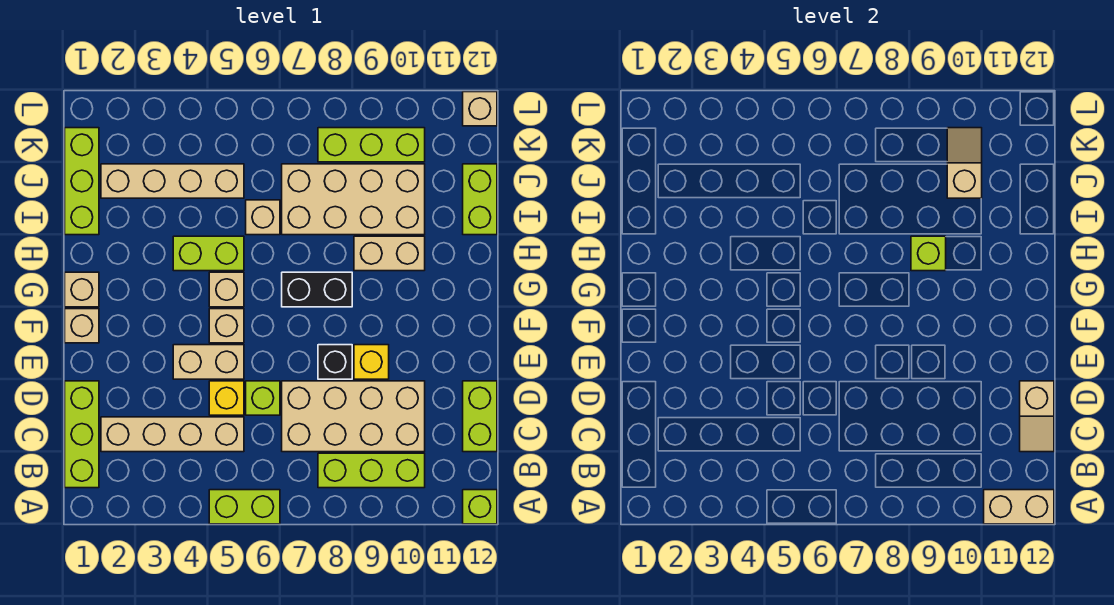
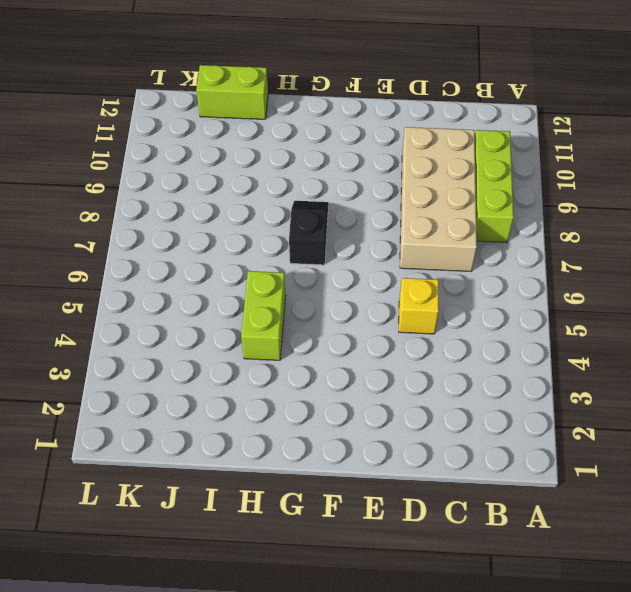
black 1x2 slope [289,201,328,265] -> black 1x2 brick [282,272,352,307]
none -> lime 1x2 brick [209,490,280,524]
none -> lime 1x1 brick [463,490,497,524]
none -> lime 1x3 brick [65,381,99,488]
none -> tan 1x4 brick [101,417,244,452]

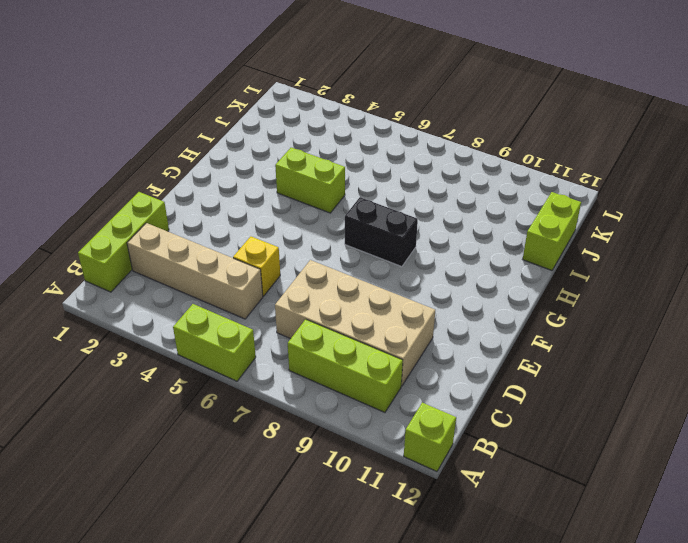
none -> lime 1x2 brick [463,381,497,452]
none -> lime 1x1 brick [246,381,280,415]
none -> tan 1x2 brick [173,345,244,379]
none -> black 1x1 brick [318,345,352,379]

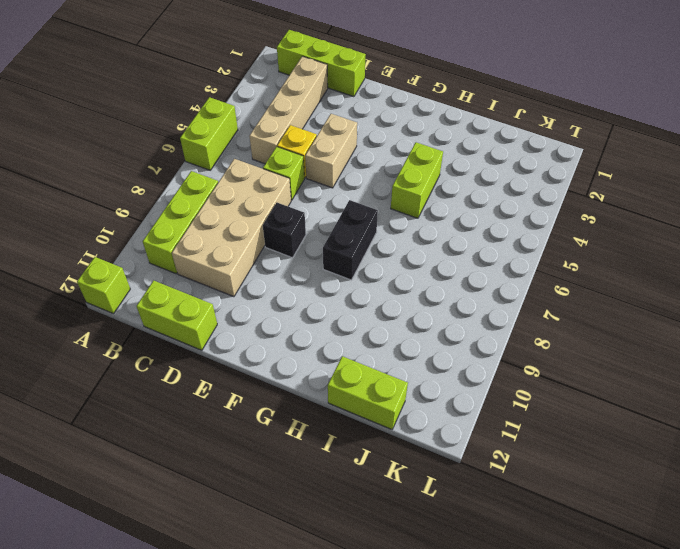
none -> yellow 1x1 brick [354,345,389,379]
none -> tan 1x1 brick [65,309,99,343]
none -> tan 1x1 brick [209,309,244,343]
none -> tan 1x1 brick [65,272,99,307]

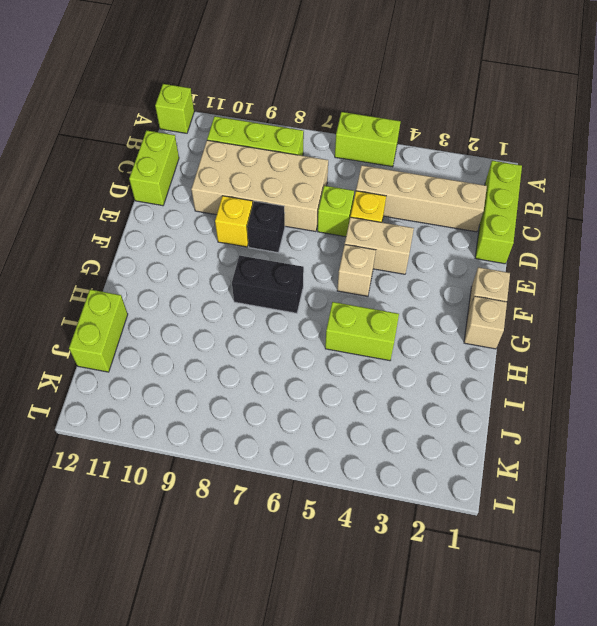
none -> tan 1x1 brick [209,272,244,307]
none -> tan 1x2 brick [354,236,425,271]
none -> lime 1x3 brick [65,128,99,235]
none -> tan 1x1 brick [246,200,280,235]

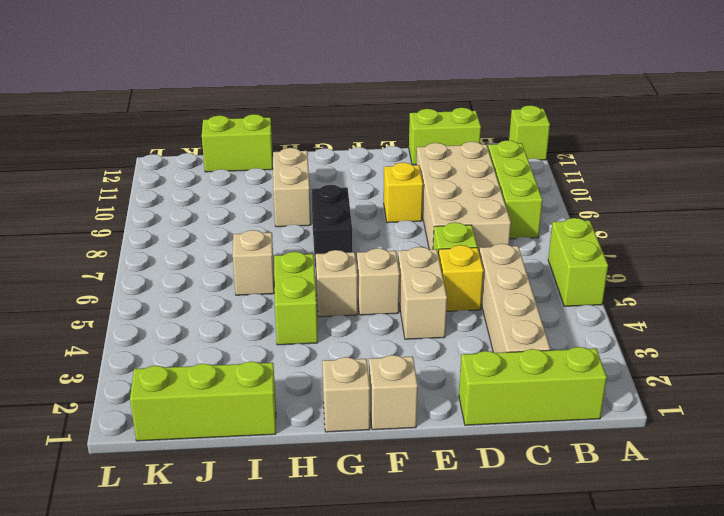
none -> black 1x1 brick [318,345,352,379]
none -> tan 2x4 brick [282,164,425,235]
none -> tan 1x4 brick [101,164,244,198]
none -> lime 1x3 brick [318,128,425,162]

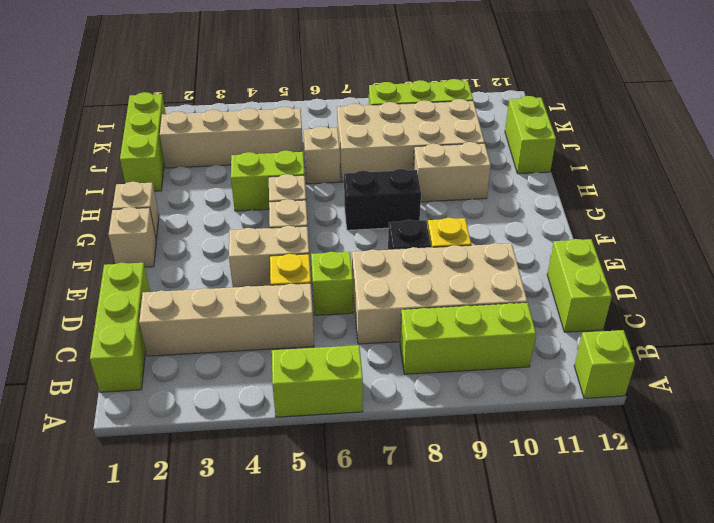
none -> tan 1x1 brick [463,92,497,126]
none -> tan 1x2 brick [984,490,1054,524]
none -> tan 1x2 slope [1020,381,1054,452]
none -> lime 1x1 brick [911,236,946,271]

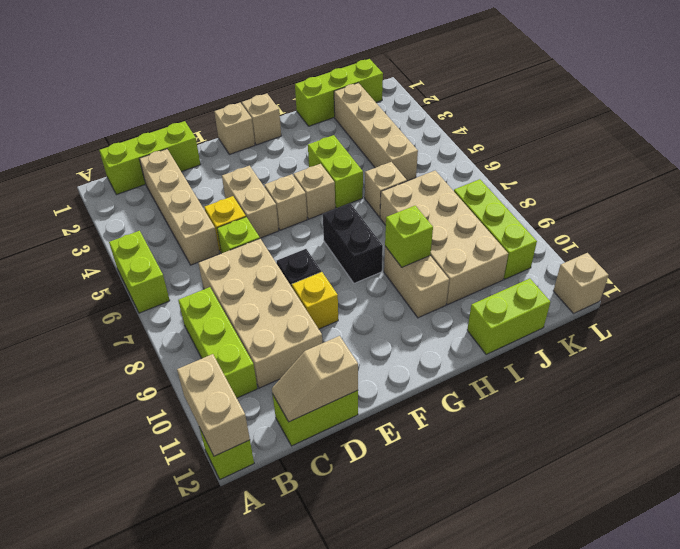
none -> tan 1x2 slope [947,128,982,198]

